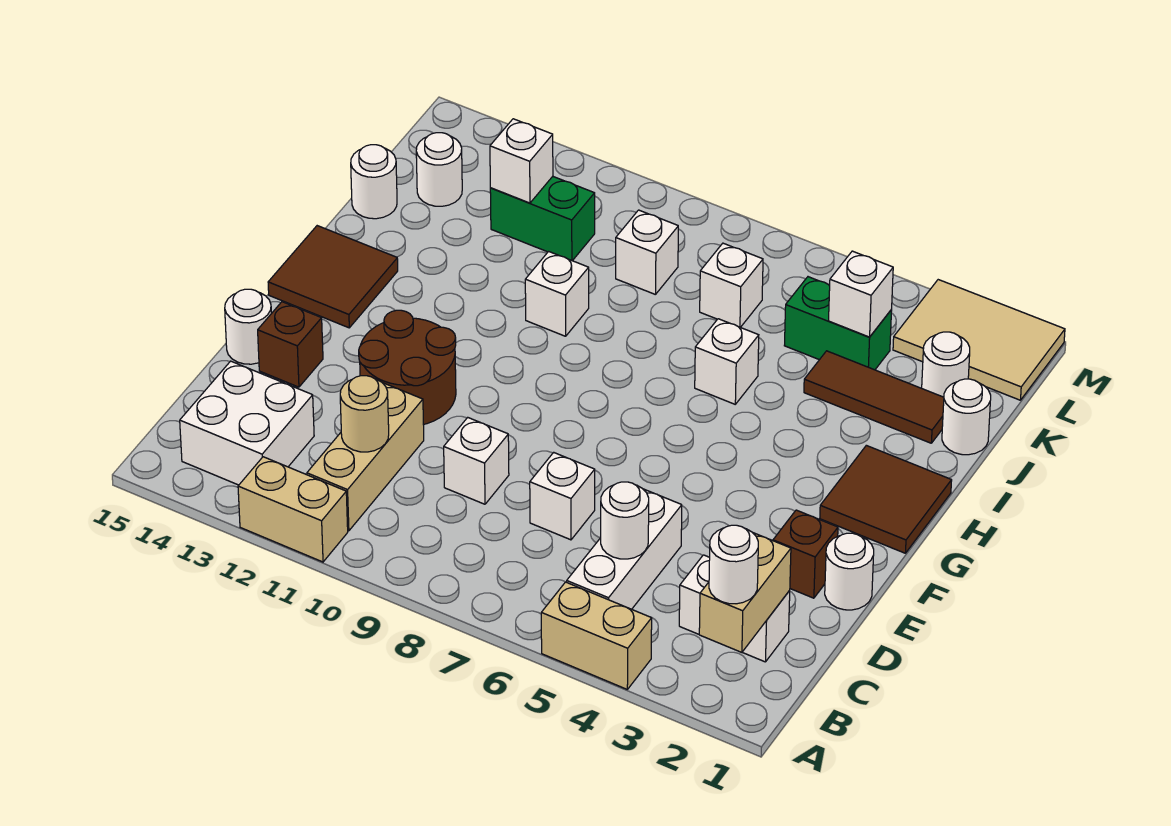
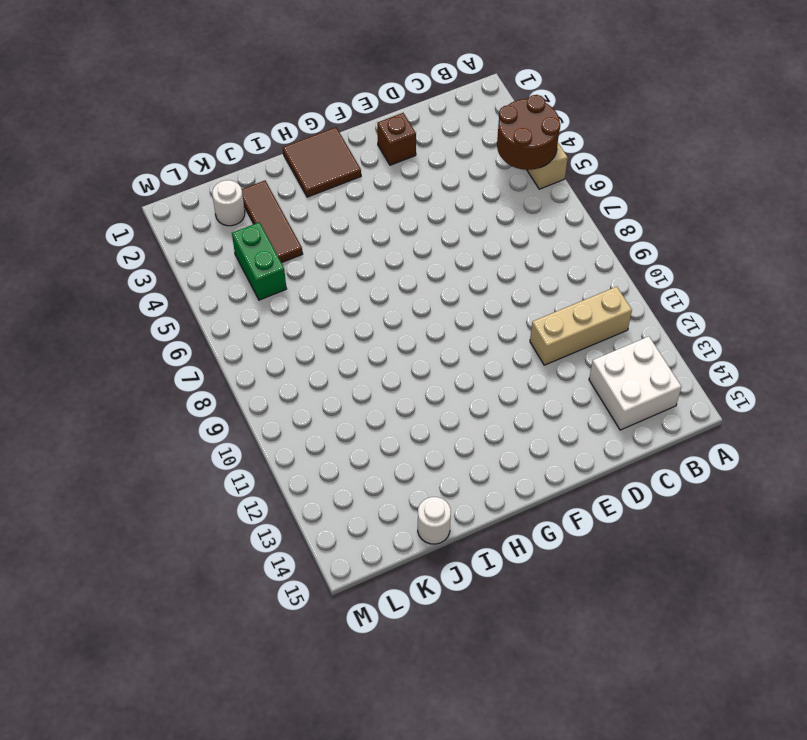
brown 2x2 round brick [497,95,560,170] -> brown 2x2 round brick moved to [359,310,456,425]
none -> tan 1x2 brick [238,457,348,562]
none -> white 1x3 brick [567,489,682,609]
none -> white 1x2 brick [679,555,790,662]
none -> white 1x1 brick [530,452,595,540]

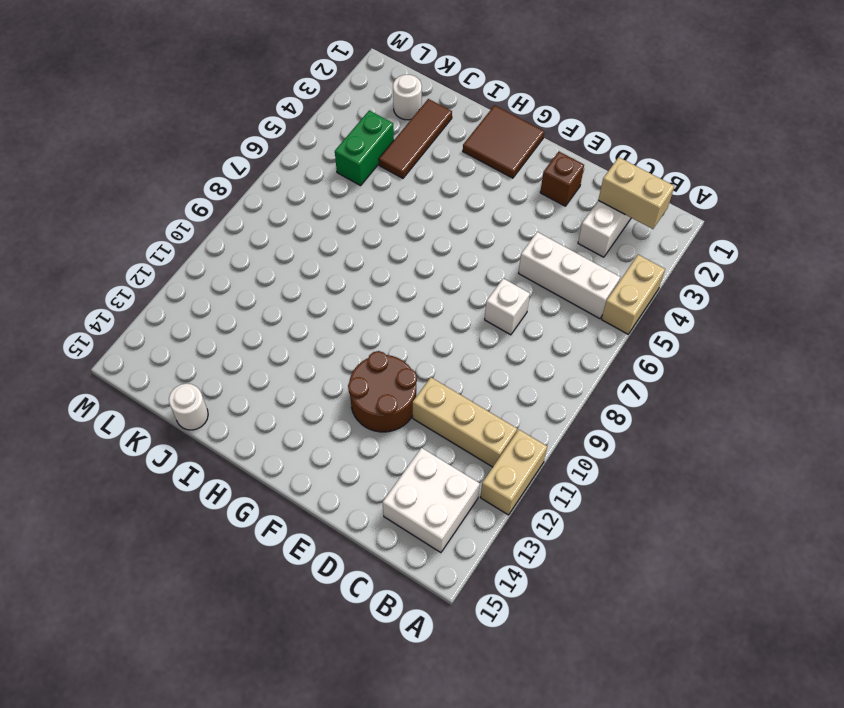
none -> white 1x1 brick [444,418,509,504]
none -> white 1x1 round brick [825,533,874,610]
none -> brown 1x1 brick [258,302,323,387]
none -> white 1x1 round brick [225,289,271,364]

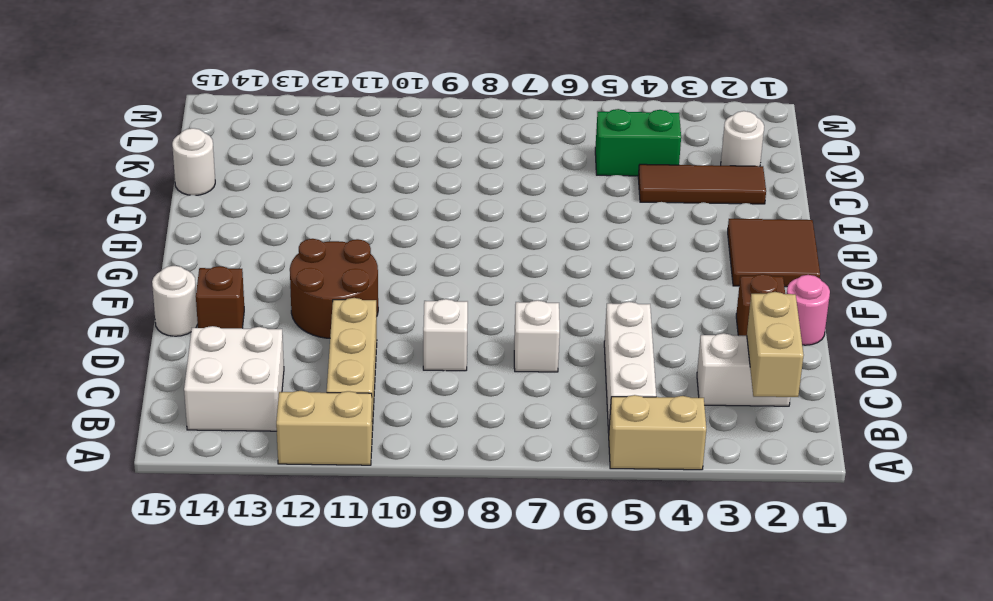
pink 1x1 round brick [787,275,830,345] -> white 1x1 round brick [825,533,874,610]
none -> brown 2x2 tile [268,226,398,328]
none -> white 1x1 brick [695,319,759,404]
none -> white 1x1 brick [525,251,589,336]
none -> white 1x1 round brick [942,379,991,455]

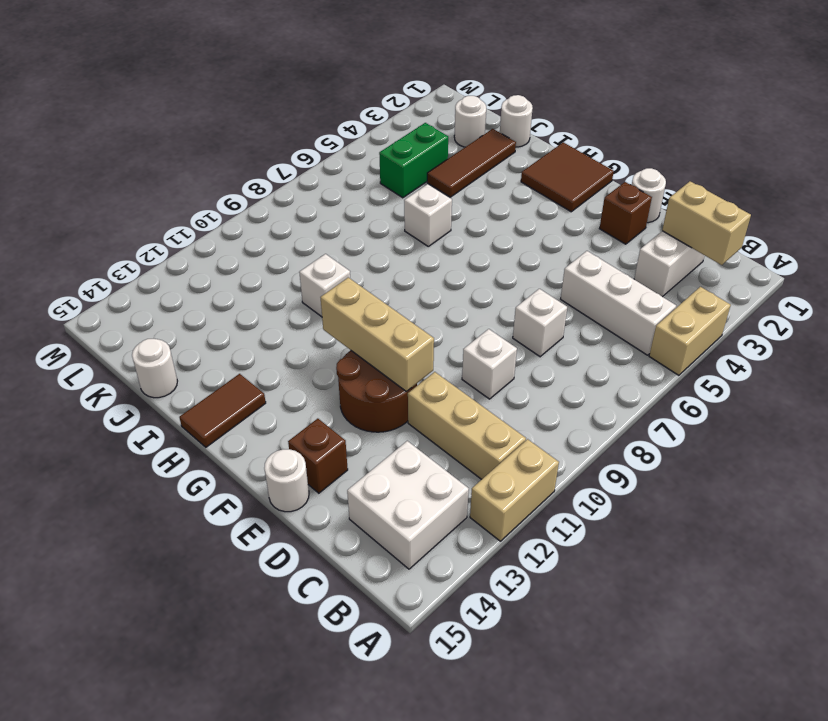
tan 1x3 brick [321,278,434,392] -> none
brown 1x2 tile [179,374,266,447] -> brown 2x2 tile [268,226,398,328]
none -> white 1x1 brick [700,243,763,327]
none -> white 1x1 brick [616,210,678,295]
none -> green 1x2 brick [490,176,595,261]
none -> white 1x1 round brick [416,133,462,206]

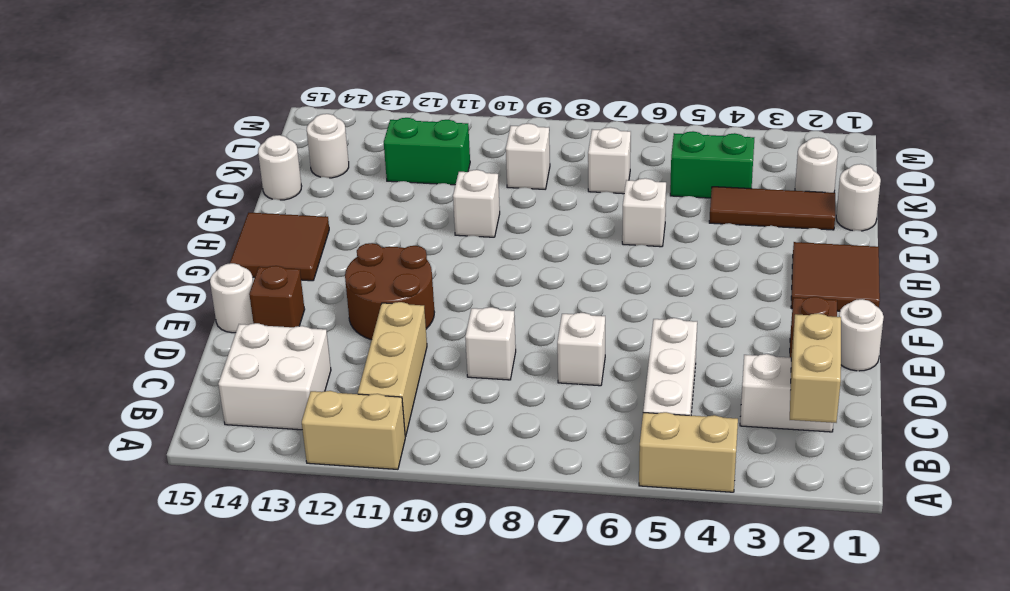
none -> tan 2x3 tile [893,280,1065,400]
none -> white 1x1 round brick [601,482,649,559]
none -> tan 1x1 round brick [340,376,389,452]
none -> white 1x1 brick [829,251,893,337]

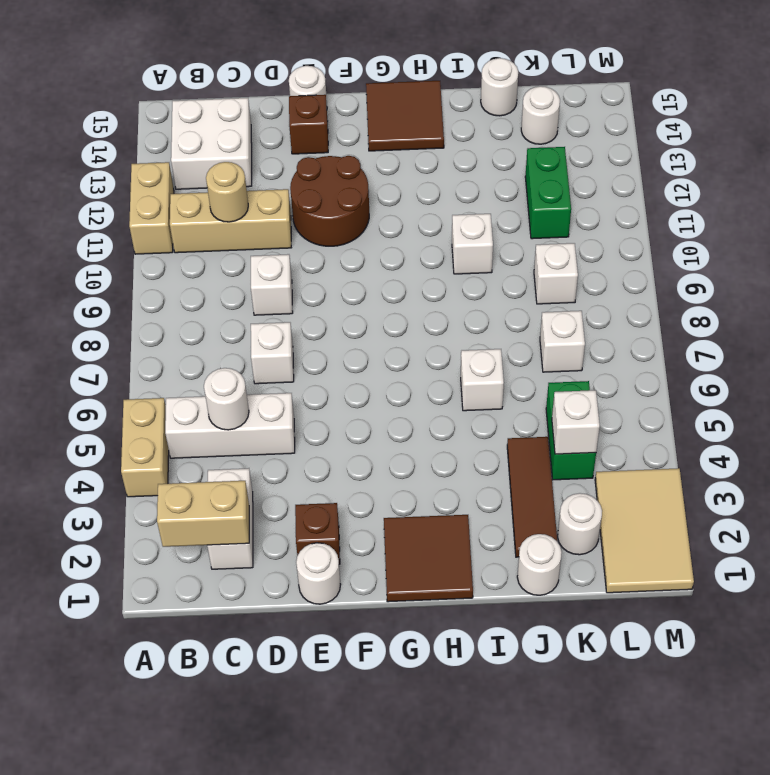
none -> white 1x1 brick [490,119,553,203]
none -> white 1x1 round brick [709,525,758,604]

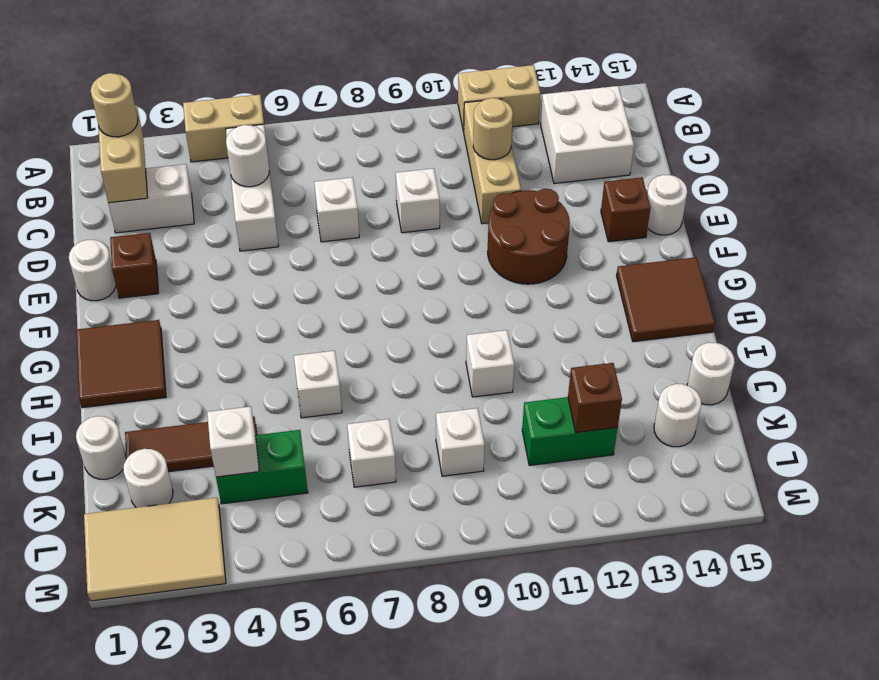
tan 1x1 round brick [91,73,138,137] -> white 1x1 round brick [709,525,758,604]
brown 1x1 brick [568,363,622,433] -> white 1x1 brick [490,119,553,203]

